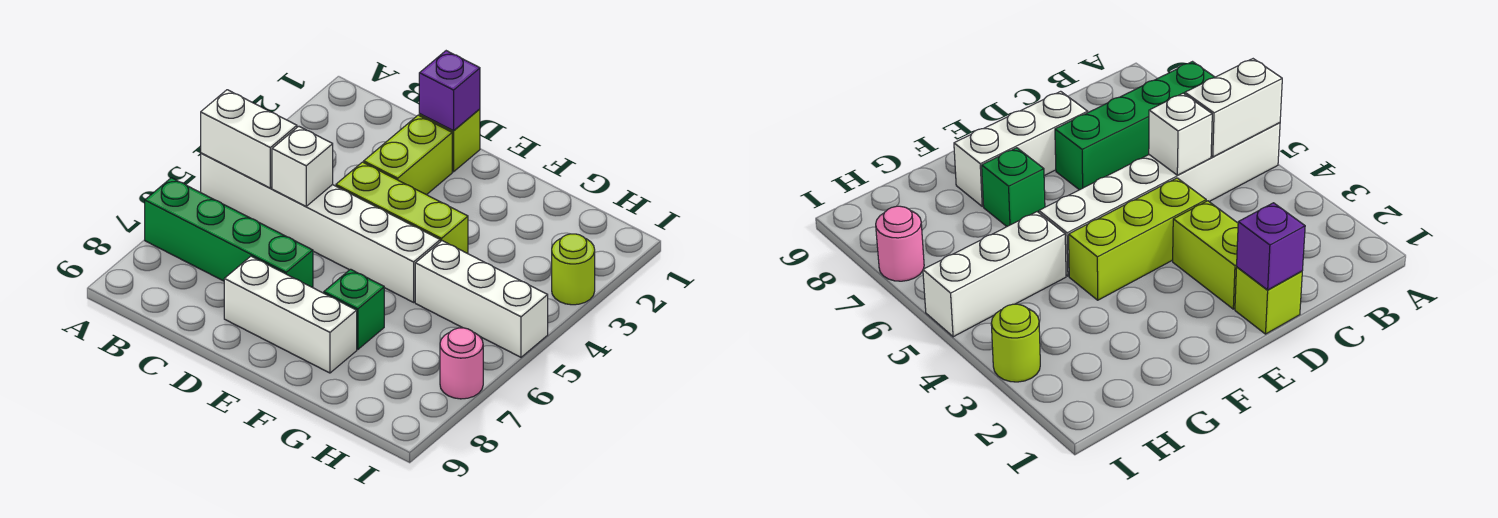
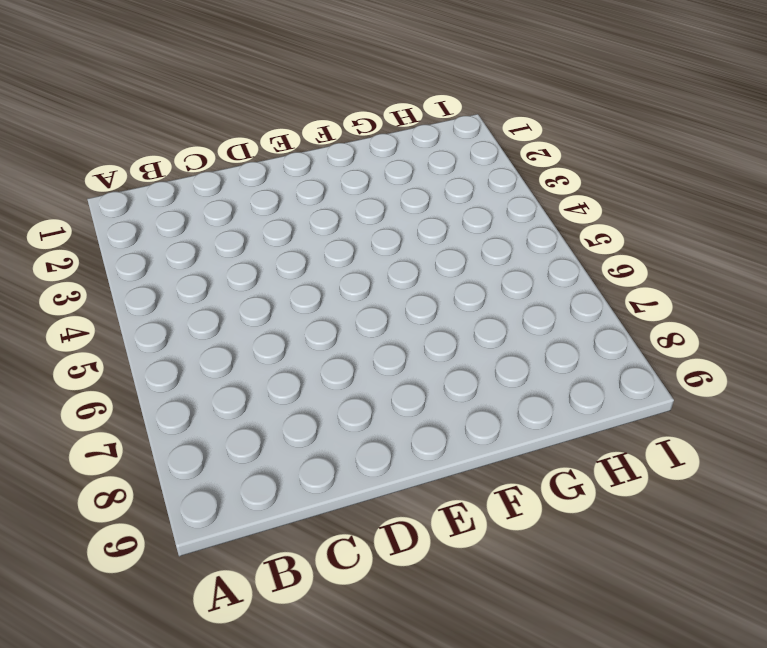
none -> white 1x6 brick [201,153,440,302]
none -> green 1x4 brick [145,178,313,288]
none -> lime 1x1 brick [419,109,480,172]

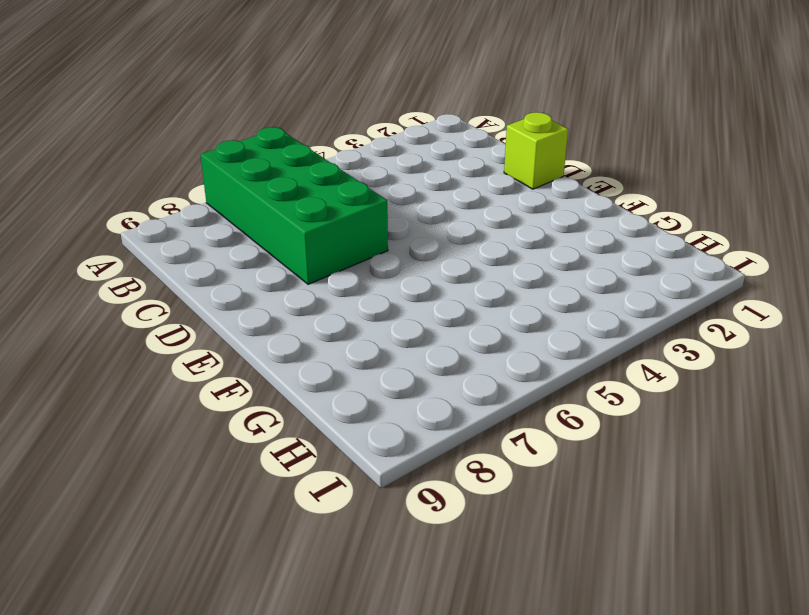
green 2x4 brick [201,127,388,284] -> green 1x4 brick [145,178,313,288]
none -> white 1x6 brick [201,153,440,302]
none -> lime 1x2 brick [364,115,452,195]
none -> lime 1x3 brick [336,162,468,254]

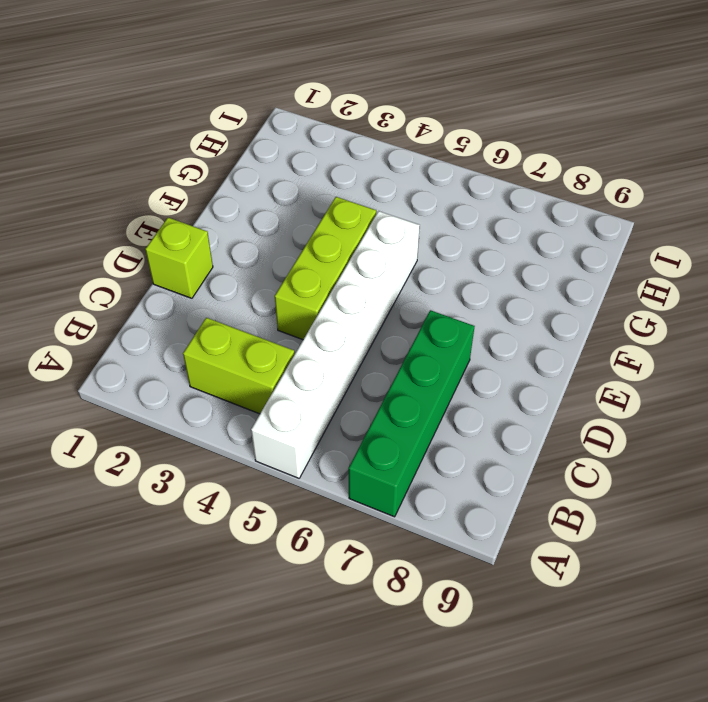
lime 1x2 brick [183,318,295,414] -> lime 1x2 brick moved to [364,115,452,195]
none -> white 1x3 brick [224,256,357,373]
none -> green 1x1 brick [324,269,384,349]
none -> white 1x3 brick [415,241,548,357]

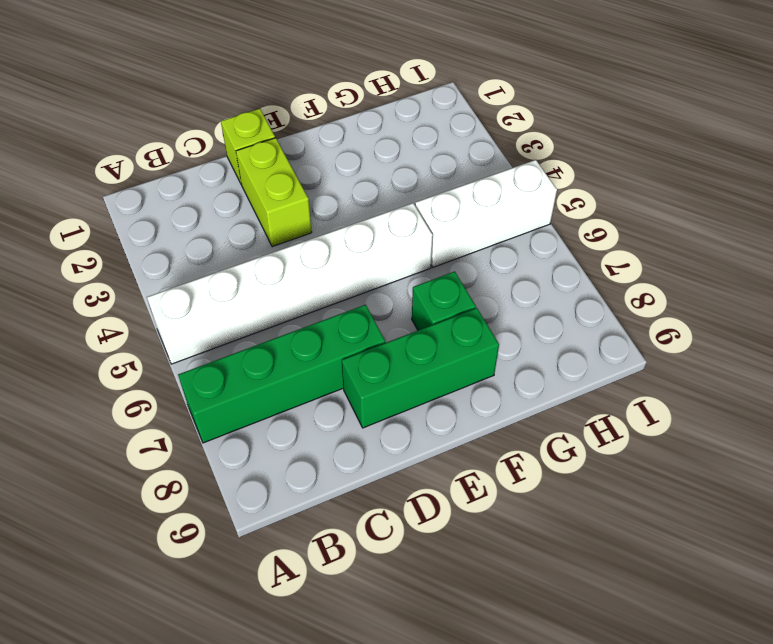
green 1x3 brick [342,308,499,428] -> white 1x3 brick [224,256,357,373]
none -> lime 1x3 brick [336,162,468,254]
none -> lime 1x1 round brick [552,234,595,305]
none -> pink 1x1 round brick [440,328,483,399]

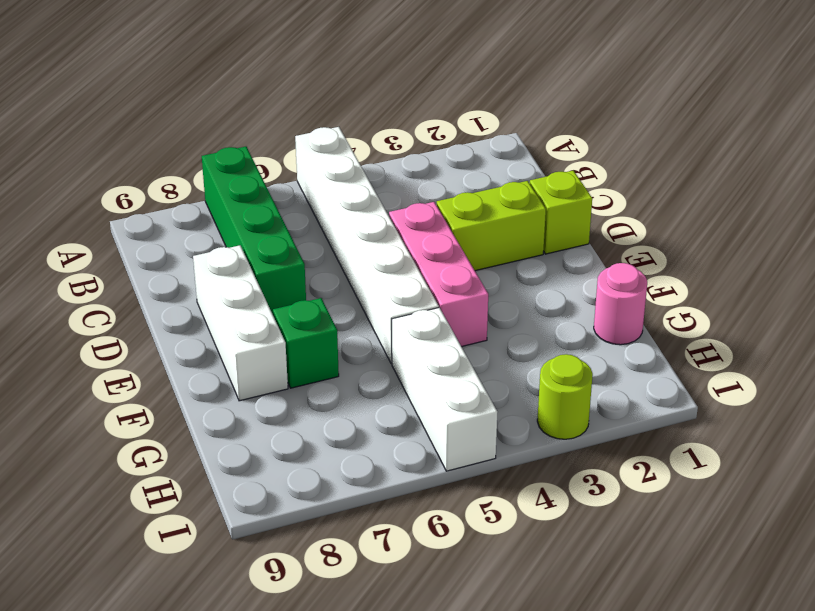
pink 1x3 brick [389,202,488,347] -> lime 1x3 brick [336,162,468,254]
pink 1x1 round brick [594,263,647,345] -> pink 1x1 round brick moved to [440,328,483,399]
none -> white 1x2 brick [201,90,297,188]
none -> white 1x1 brick [272,126,333,206]
none -> purple 1x1 brick [419,51,480,131]

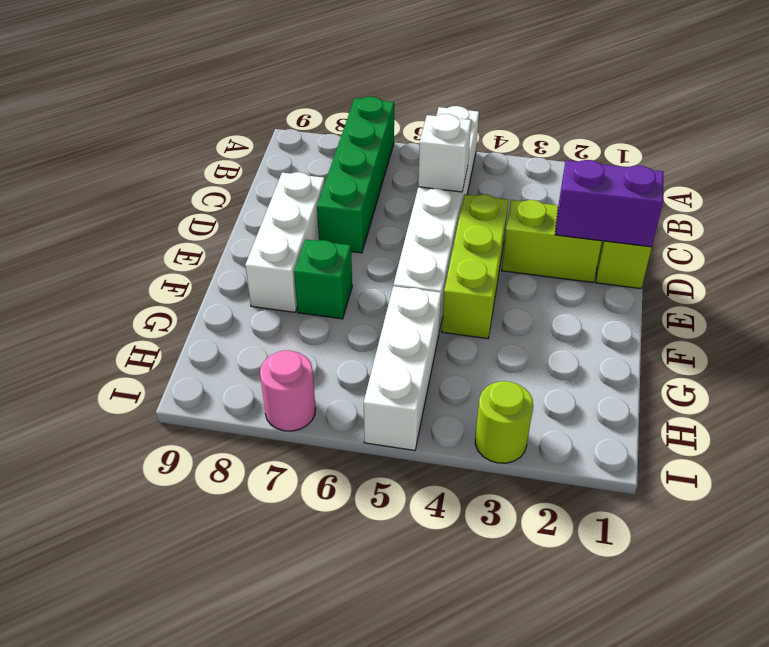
purple 1x2 brick [555,160,664,247] -> purple 1x1 brick [419,51,480,131]
none -> white 1x2 brick [201,90,297,188]

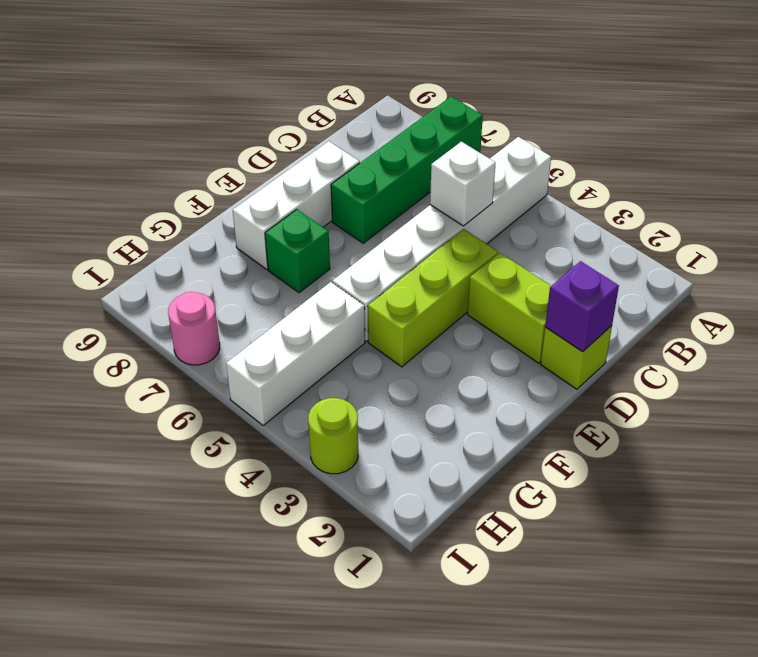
none -> white 1x2 brick [201,90,297,188]

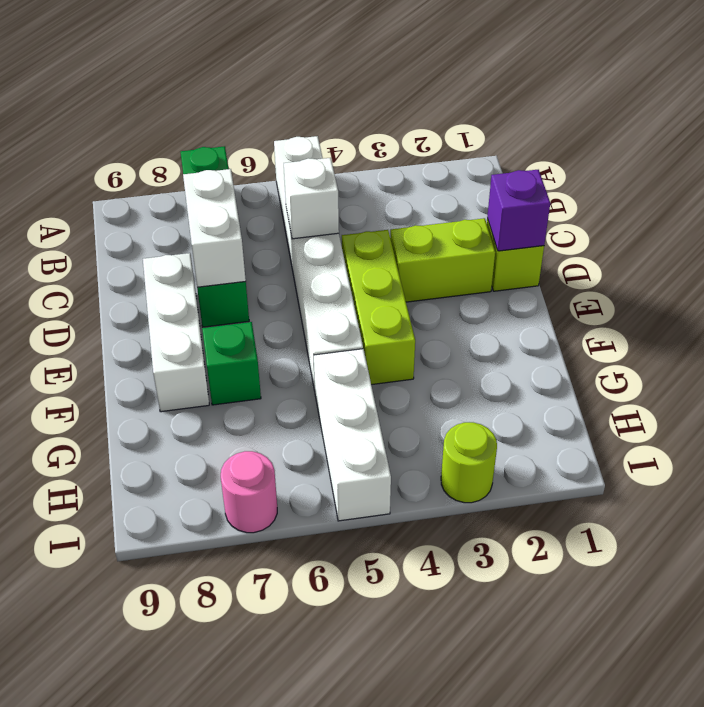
white 1x2 brick [183,169,246,287] -> white 1x2 brick moved to [201,90,297,188]

